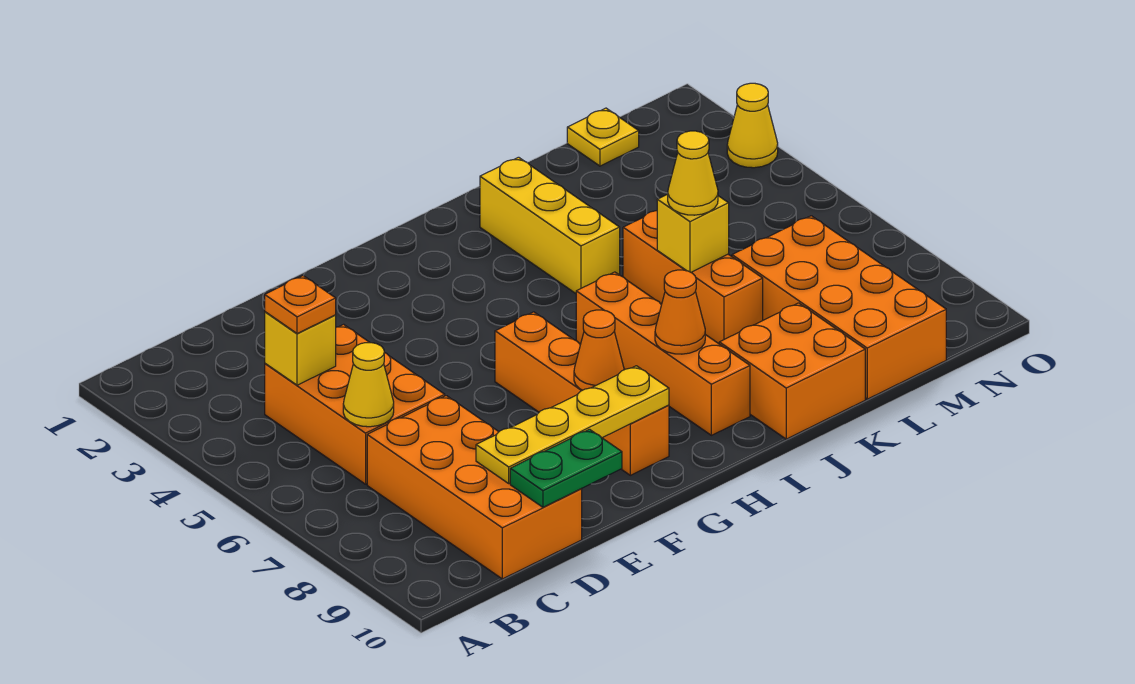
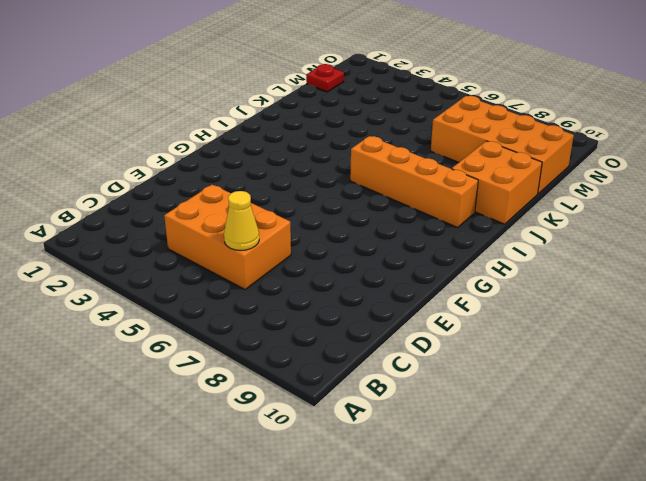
red 1x1 plate [306,64,344,92] -> yellow 1x1 plate [567,108,639,166]
none -> orange 2x4 brick [367,396,582,579]
none -> orange 1x4 brick [495,312,669,475]
none -> yellow 1x3 brick [480,157,620,293]

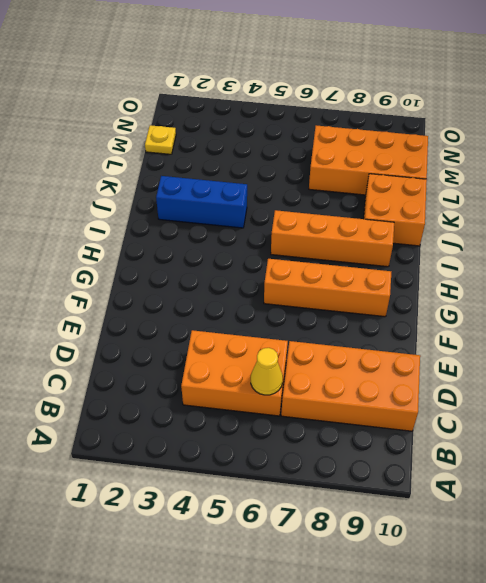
blue 1x3 brick [156,176,247,228] -> yellow 1x3 brick [480,157,620,293]
none -> orange 1x3 brick [623,211,763,344]
none -> yellow 1x1 cone [727,83,778,168]
none -> yellow 1x1 brick [265,312,336,385]

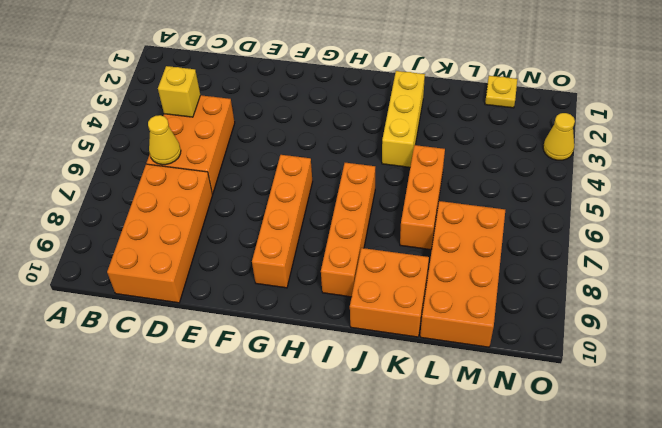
none -> yellow 1x4 plate [476,366,669,483]
none -> green 1x2 plate [510,429,622,507]
none -> orange 1x1 cone [574,310,624,390]

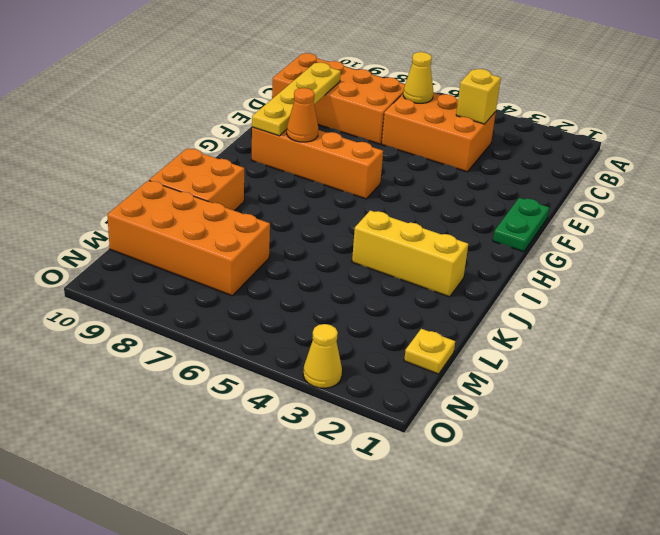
green 1x2 plate [493,198,549,252] -> green 1x2 plate moved to [510,429,622,507]
none -> orange 1x4 brick [576,272,750,435]
none -> orange 1x3 brick [623,211,763,344]
none -> orange 1x1 cone [655,270,705,354]

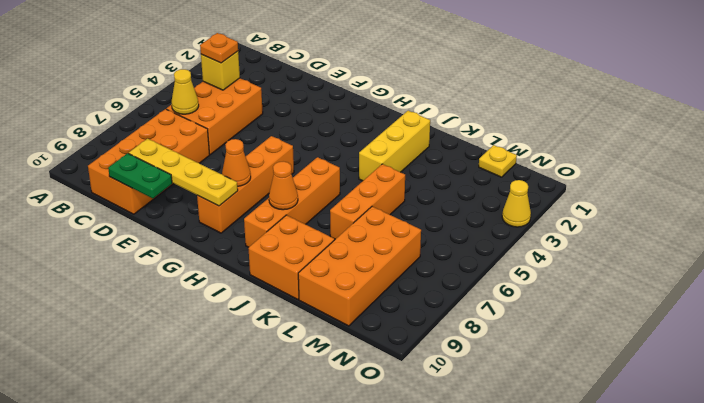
none -> yellow 1x1 brick [657,194,729,272]
none -> yellow 1x1 cone [668,131,718,215]

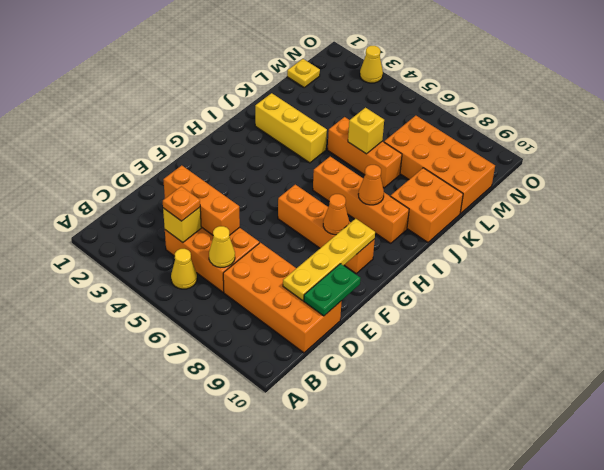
yellow 1x1 cone [171,249,197,289] -> yellow 1x1 cone moved to [668,131,718,215]
orange 1x3 brick [163,165,240,235] -> none

